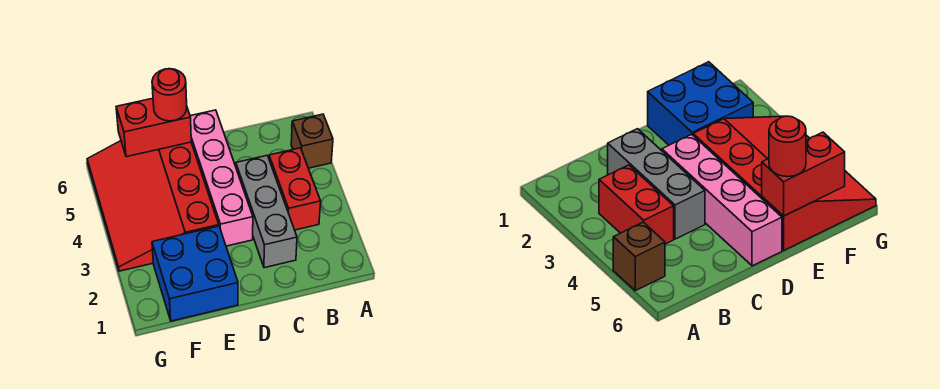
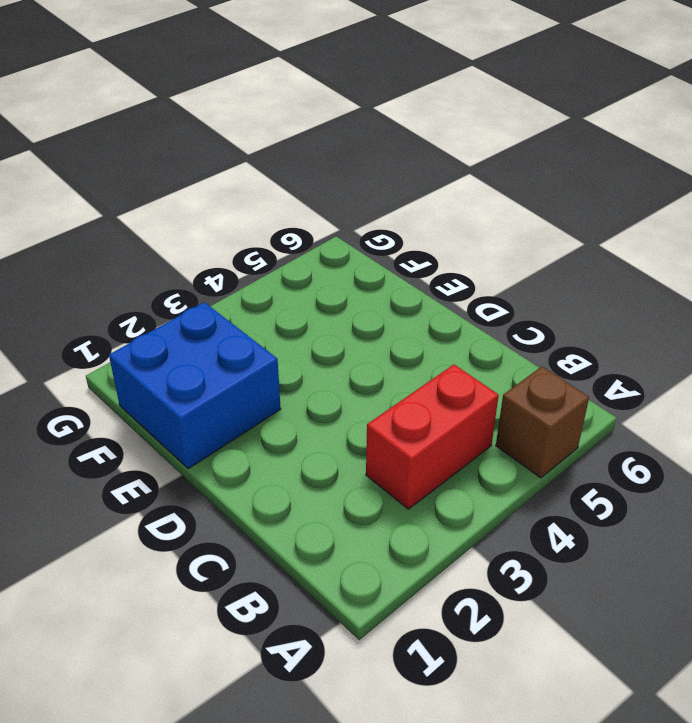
none -> grey 1x3 brick [236,156,297,268]
none -> pink 1x4 brick [190,110,253,246]

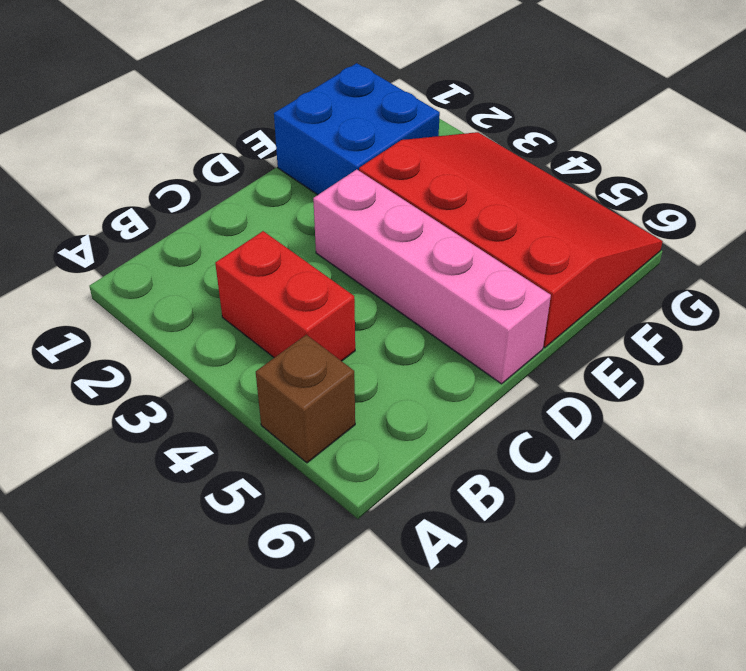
none -> grey 1x3 brick [236,156,297,268]
none -> red 1x2 brick [116,98,191,157]

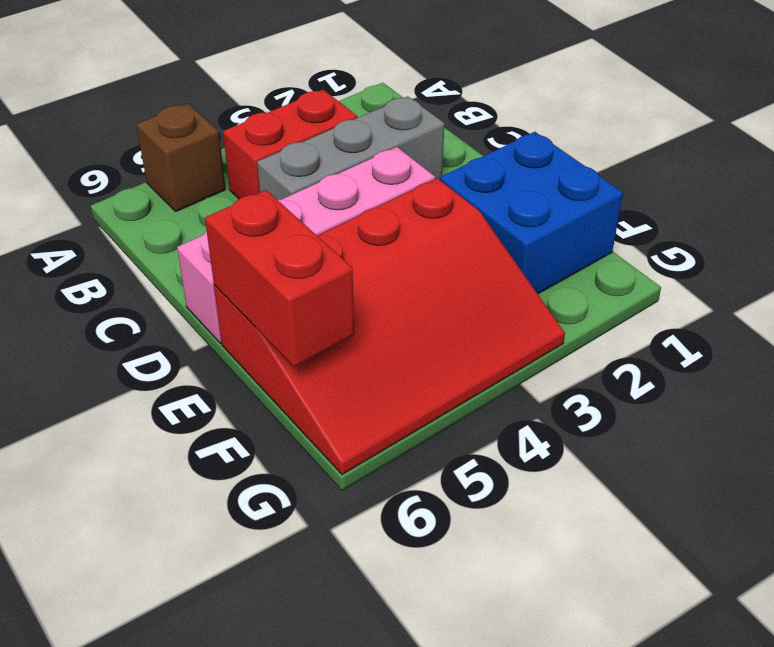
none -> red 1x1 round brick [152,69,187,121]

